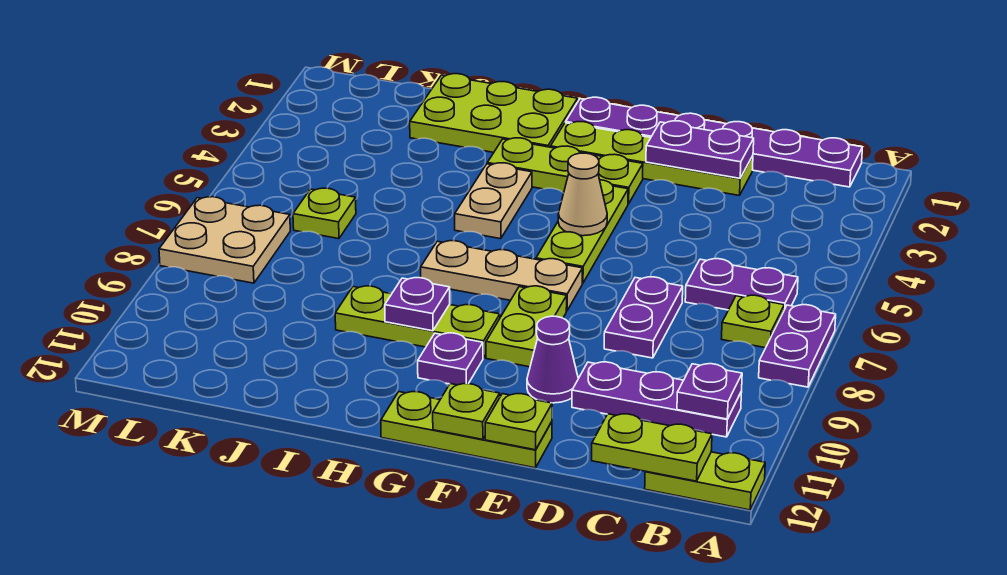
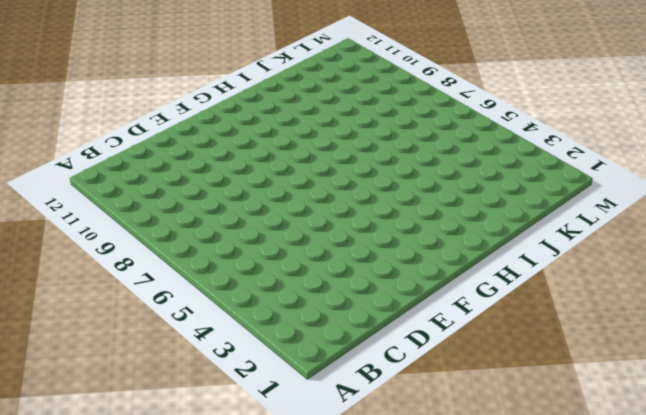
none -> purple 1x2 plate [759,305,836,387]
none -> lime 1x2 plate [645,452,765,510]
none -> purple 1x6 plate [566,97,862,187]

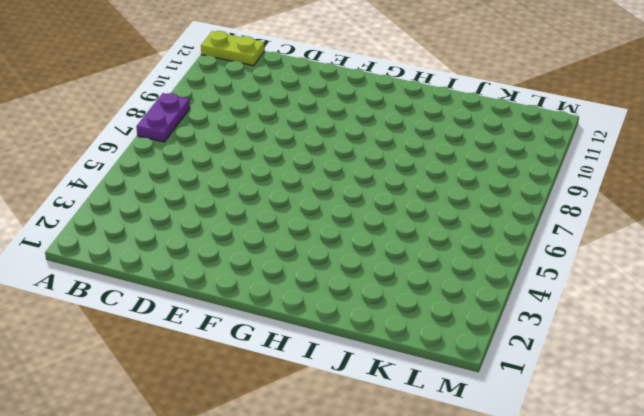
none -> purple 1x6 plate [566,97,862,187]
none -> purple 1x2 plate [685,259,798,310]
none -> lime 1x1 plate [722,295,784,348]

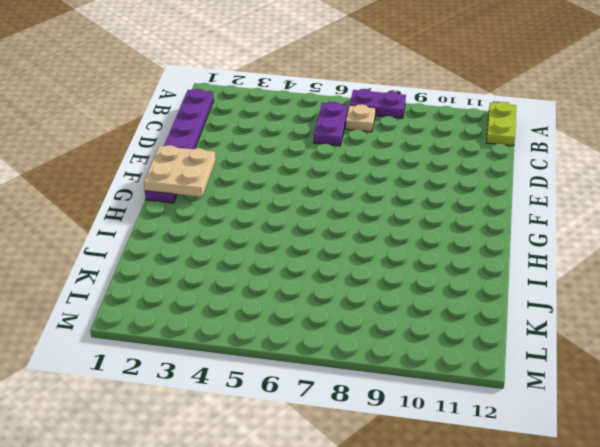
tan 1x1 plate [346,104,376,132] -> lime 1x1 plate [722,295,784,348]
tan 2x2 plate [144,145,216,197] -> tan 2x2 plate moved to [159,197,290,283]
none -> purple 1x3 plate [572,362,742,437]
none -> lime 1x4 plate [550,122,753,195]
none -> purple 1x2 plate [604,277,683,358]

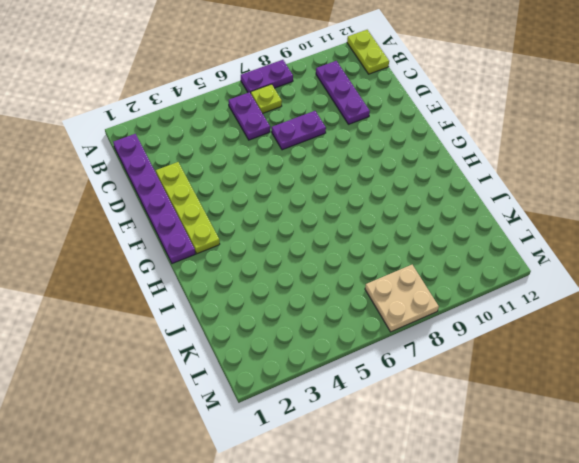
none -> purple 1x1 cone [527,316,578,403]
none -> lime 1x3 plate [381,392,552,468]
none -> lime 1x3 plate [487,138,643,204]

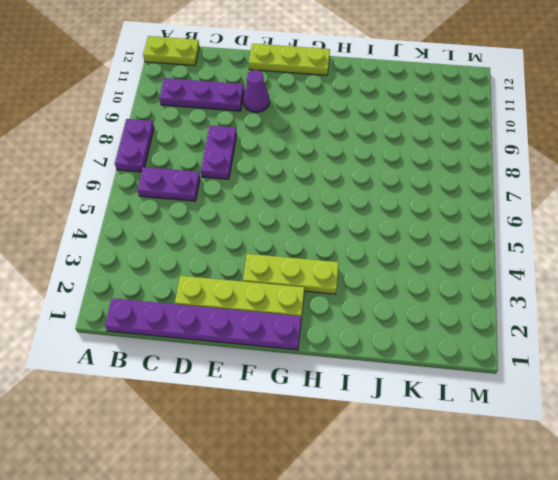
none -> lime 1x1 plate [722,295,784,348]
none -> lime 1x3 plate [536,180,628,283]
none -> tan 1x3 plate [421,241,583,311]

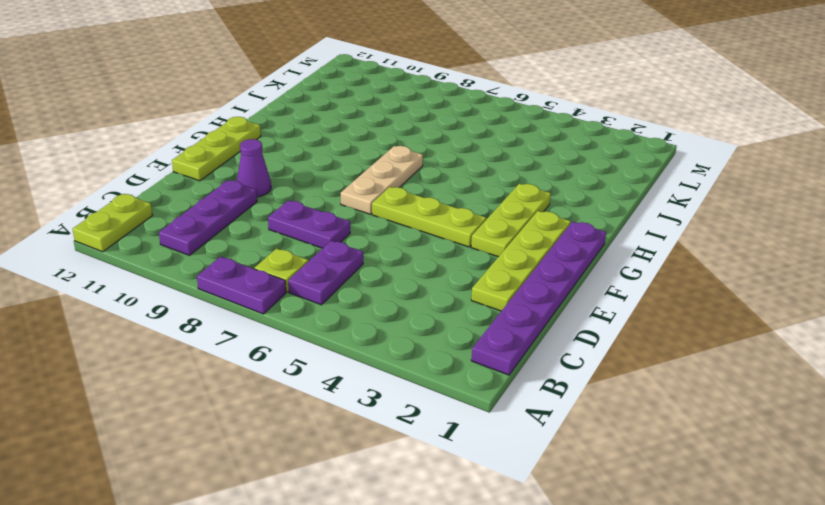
none -> lime 1x2 plate [486,286,567,367]
none -> lime 1x3 plate [335,286,500,358]
none -> purple 1x1 plate [418,333,483,385]

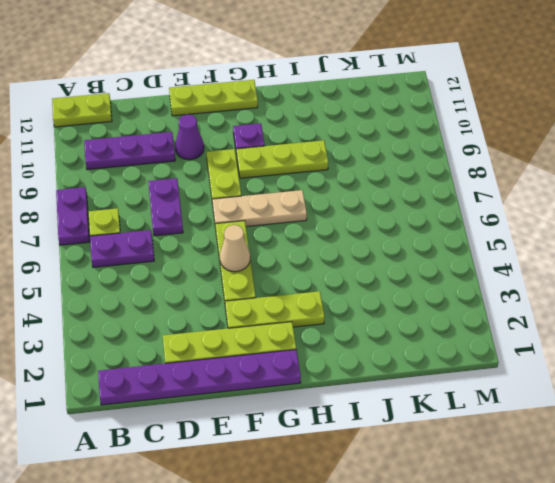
none -> lime 2x3 plate [410,74,578,152]
none -> tan 1x2 plate [455,163,532,239]
none -> lime 1x1 plate [293,188,356,239]

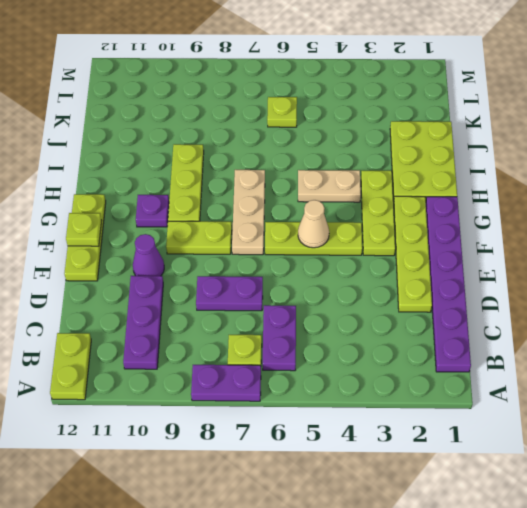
none -> tan 2x2 plate [159,197,290,283]
none -> purple 1x1 plate [677,364,742,419]
none -> lime 1x2 plate [592,414,712,481]

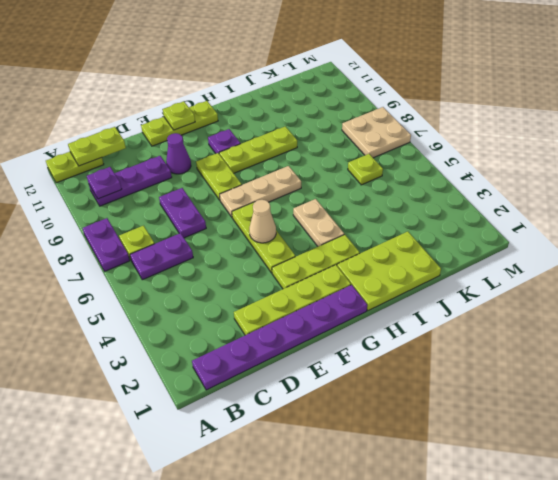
none -> purple 1x2 plate [646,121,754,178]
none -> lime 1x1 plate [485,394,552,450]
none -> purple 1x1 plate [385,278,450,331]

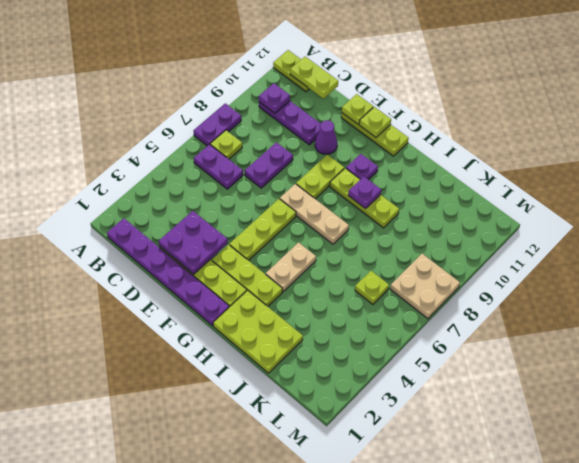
purple 2x2 plate [159,211,228,274] -> purple 1x2 plate [646,121,754,178]
none -> tan 1x1 cone [558,153,607,236]

